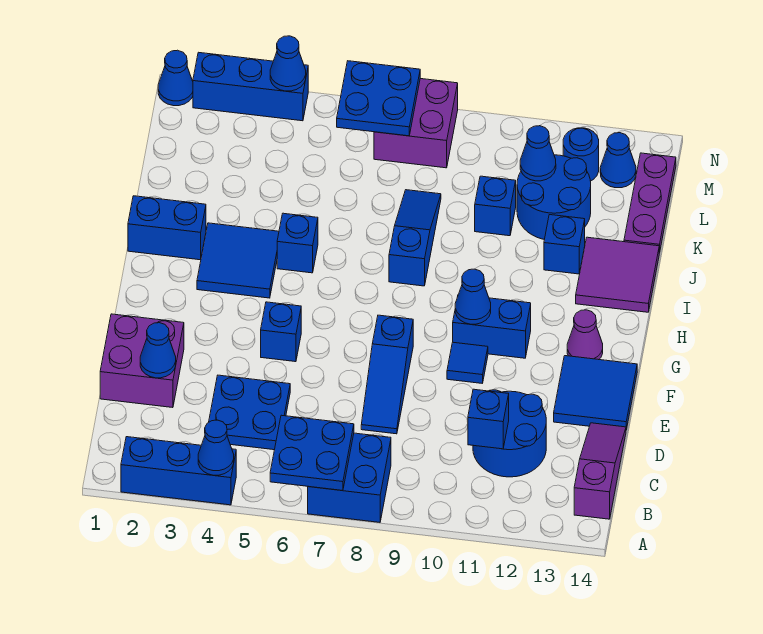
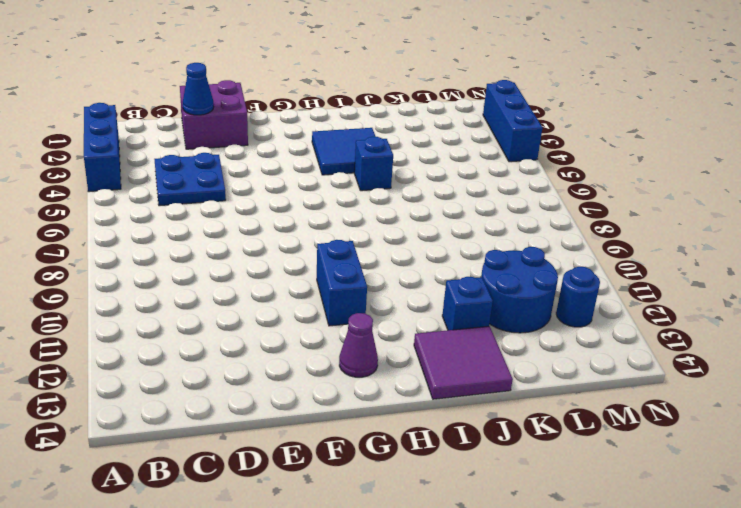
none -> blue 2x2 brick [308,433,391,522]
none -> purple 1x3 slope [574,423,626,519]
none -> blue 2x2 round brick [473,390,546,477]
none -> blue 1x3 slope [361,315,413,434]

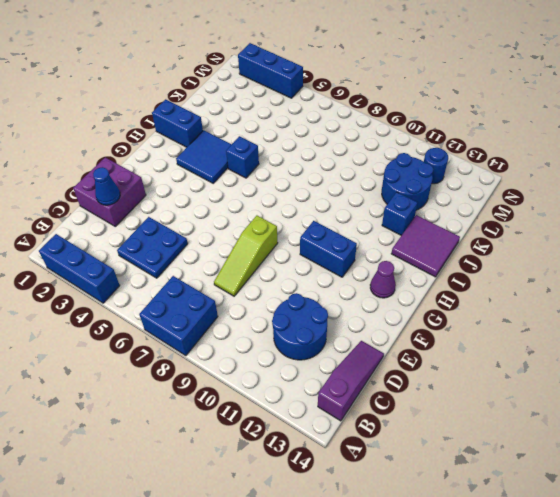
lime 1x3 slope [214,216,277,296] -> blue 1x3 slope [361,315,413,434]
none -> blue 2x2 tile [554,356,637,430]
none -> blue 1x1 brick [261,302,301,362]
none -> blue 1x1 tile [447,342,488,383]
none -> blue 1x3 slope [389,190,441,286]

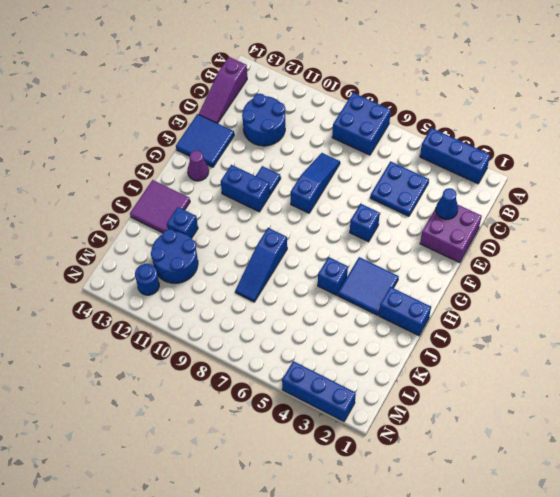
none -> blue 1x1 brick [475,176,516,236]
none -> purple 1x3 plate [624,153,676,253]
none -> purple 2x2 brick [374,79,458,168]
none -> blue 1x1 cone [600,133,636,188]

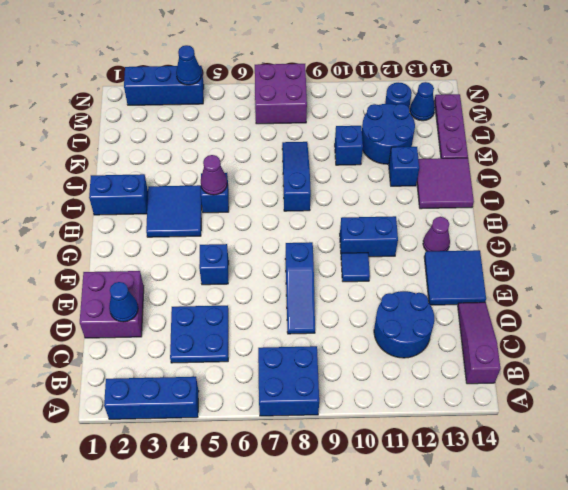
purple 1x1 cone [201,155,227,195] -> none
none -> blue 1x1 cone [158,50,193,106]
none -> blue 1x1 cone [198,420,234,475]
none -> blue 2x2 plate [270,415,354,491]
none -> blue 1x1 brick [468,389,509,449]

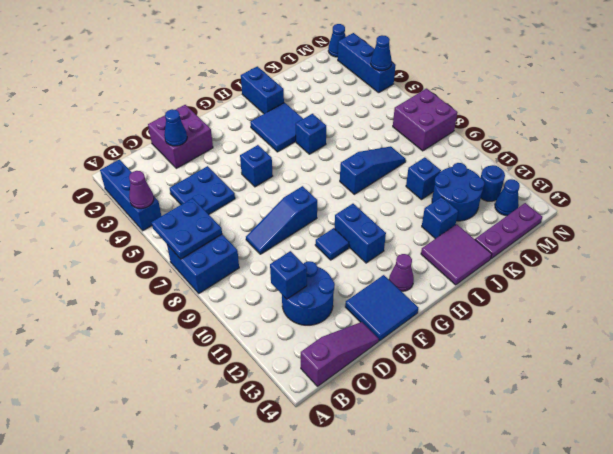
purple 1x1 cone [129,171,154,209] -> blue 1x1 cone [198,420,234,475]
none -> blue 1x1 cone [455,269,491,324]
none -> blue 1x1 cone [520,126,556,181]
none -> blue 2x2 plate [337,61,420,136]

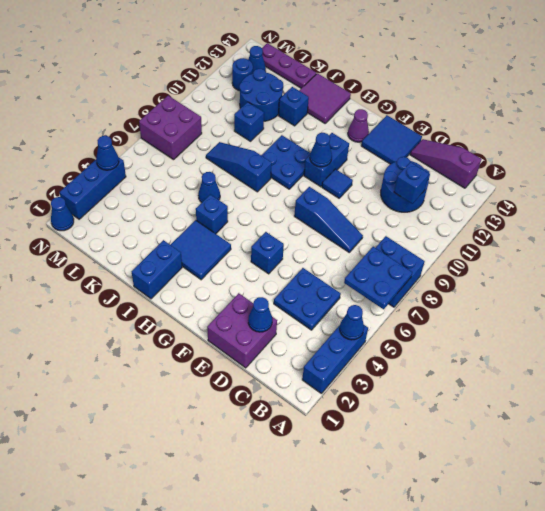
blue 2x2 plate [261,135,310,189] -> blue 2x2 plate moved to [337,61,420,136]
blue 1x1 cone [198,172,220,203] -> blue 1x1 cone moved to [520,126,556,181]

